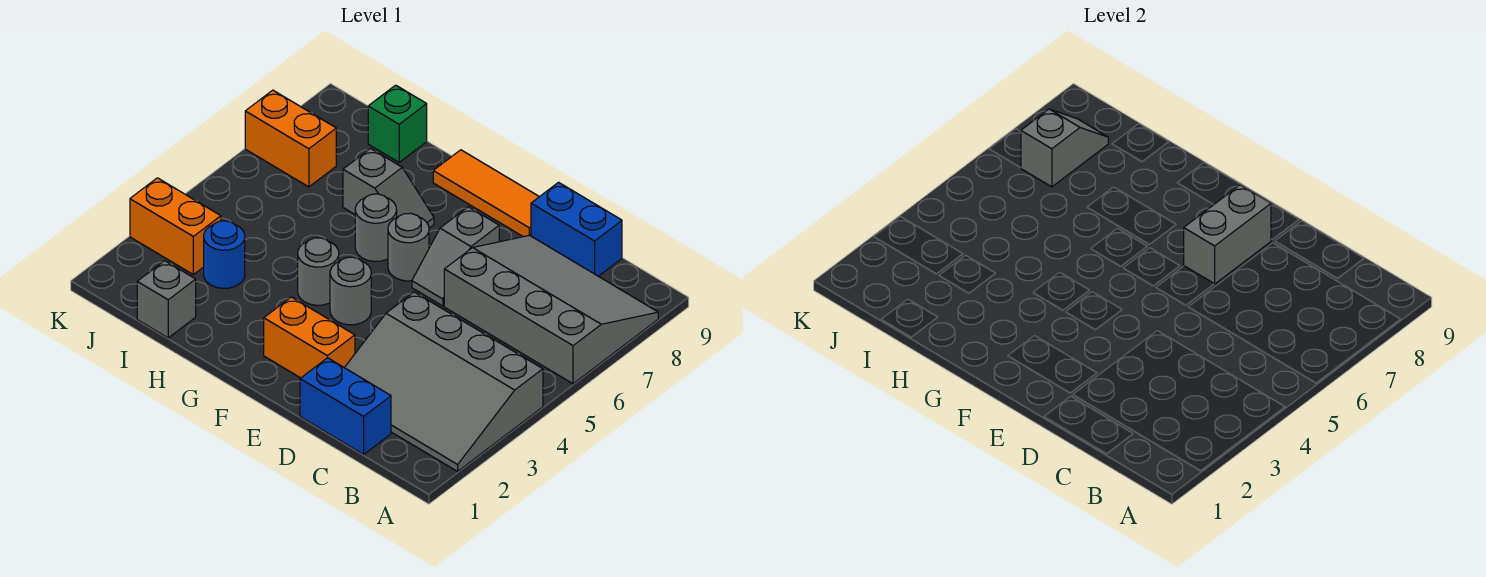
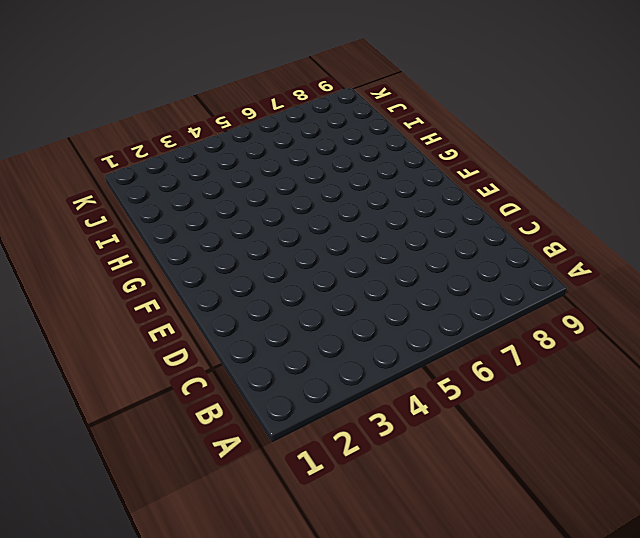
none -> grey 3x4 slope [345,292,543,471]
none -> grey 3x4 slope [444,235,658,384]
none -> blue 1x2 brick [300,358,391,454]

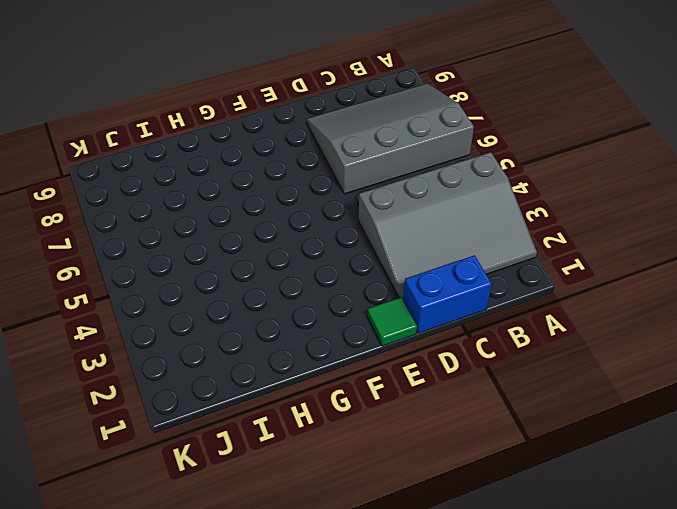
green 1x1 tile [367,297,417,346] -> none
none -> blue 1x2 brick [531,182,622,276]
none -> orange 1x2 brick [264,297,355,378]
none -> grey 1x2 slope [412,207,499,306]

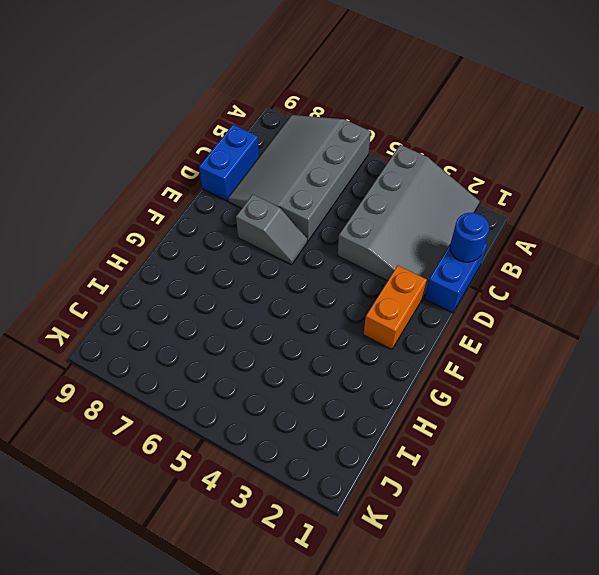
blue 1x1 round brick [450,213,489,262] -> blue 1x1 round brick moved to [204,221,245,288]
none -> orange 1x3 tile [433,150,539,237]
none -> grey 1x1 round brick [330,257,371,325]
none -> grey 1x1 round brick [388,213,429,281]

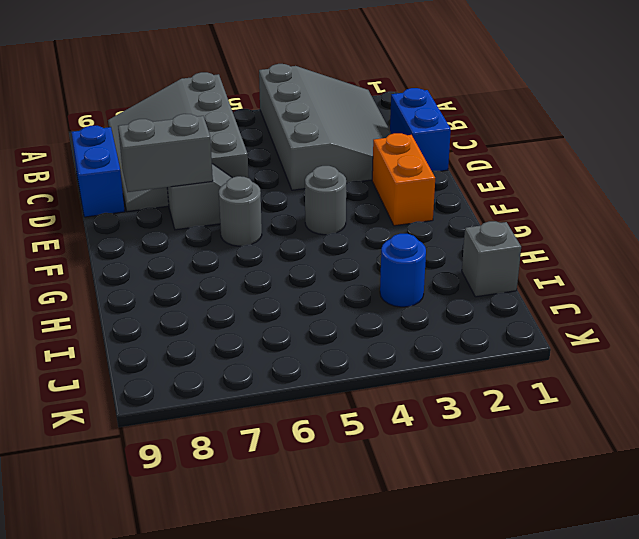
none -> orange 1x3 tile [433,150,539,237]
none -> grey 1x1 round brick [298,238,339,305]
none -> grey 1x1 round brick [355,194,397,262]

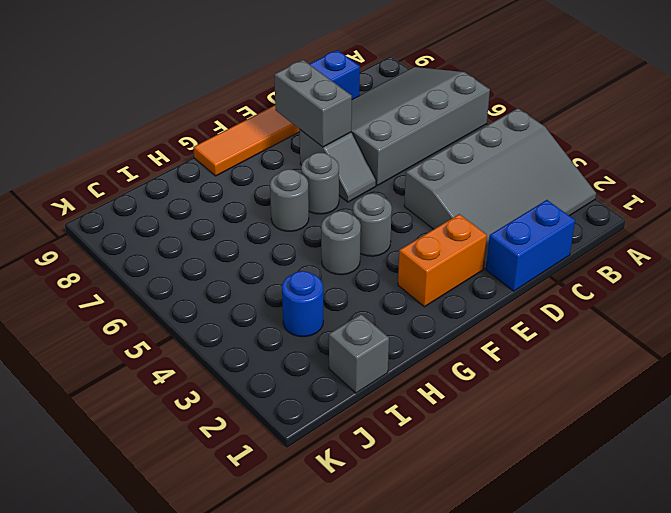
none -> grey 1x2 slope [343,149,434,228]
none -> green 1x1 brick [368,85,427,162]
none -> orange 1x2 brick [130,178,221,275]

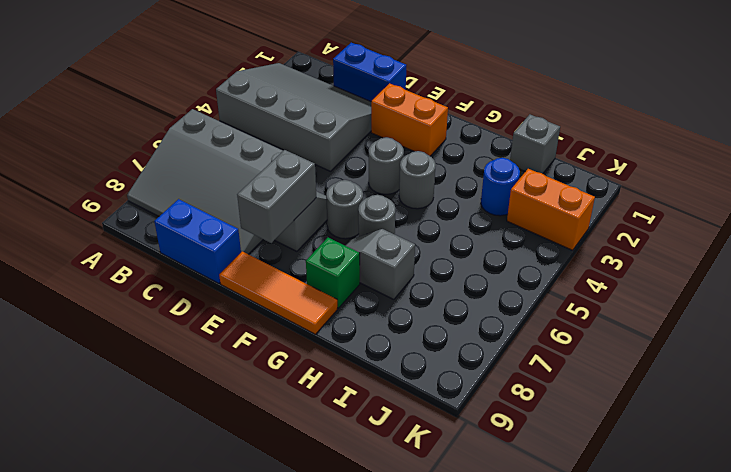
green 1x1 brick [306,238,360,308] -> green 1x1 brick moved to [368,85,427,162]
none -> orange 1x2 brick [245,90,336,187]
none -> grey 1x2 slope [1021,109,1108,187]

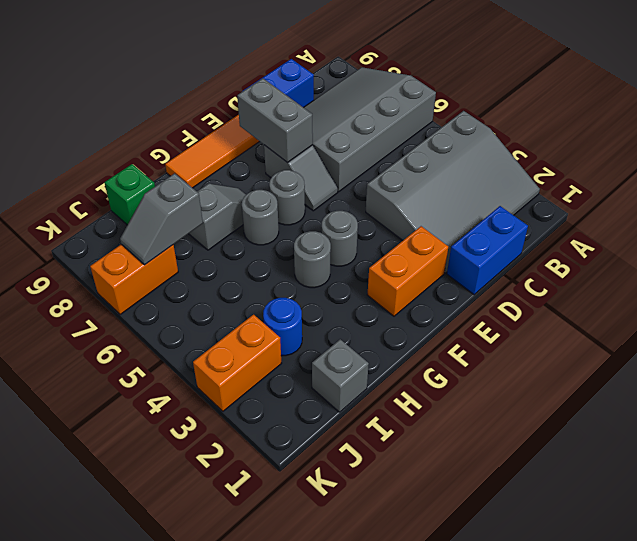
grey 1x2 slope [120,173,203,265] -> grey 1x2 slope turned to [1021,109,1108,187]

